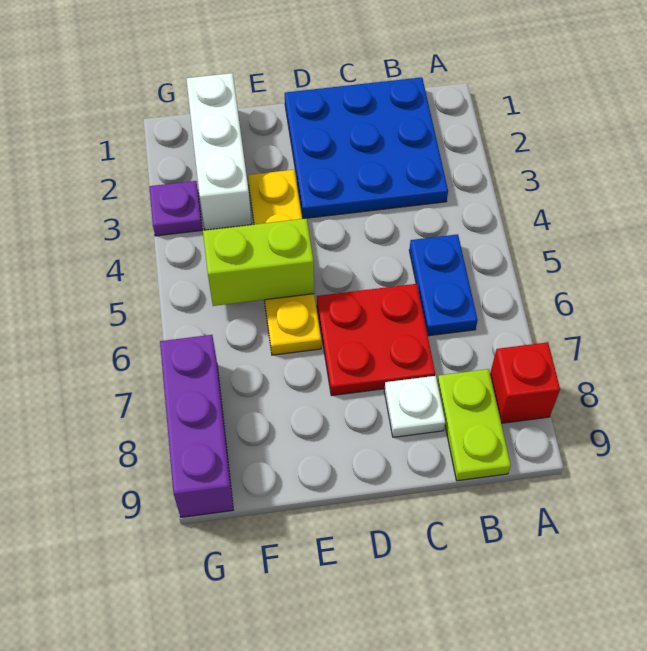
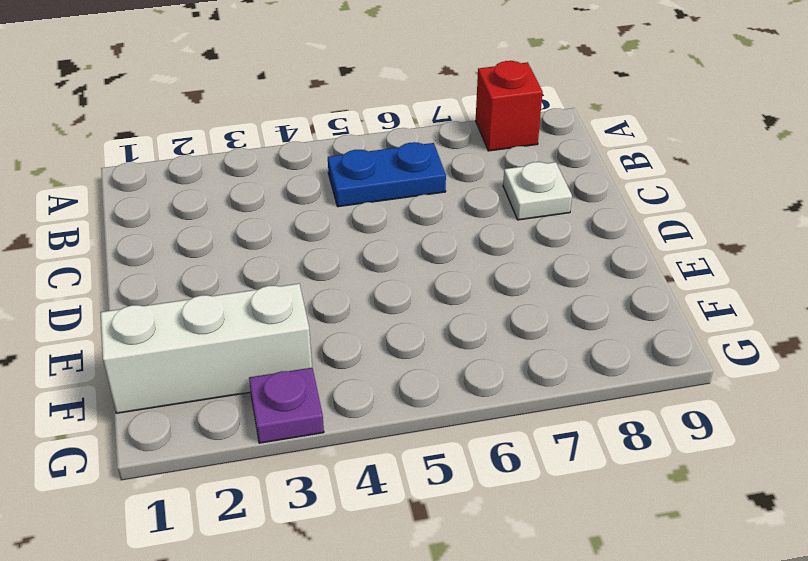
none -> blue 3x3 plate [285,77,448,219]
none -> lime 1x2 plate [437,369,511,481]

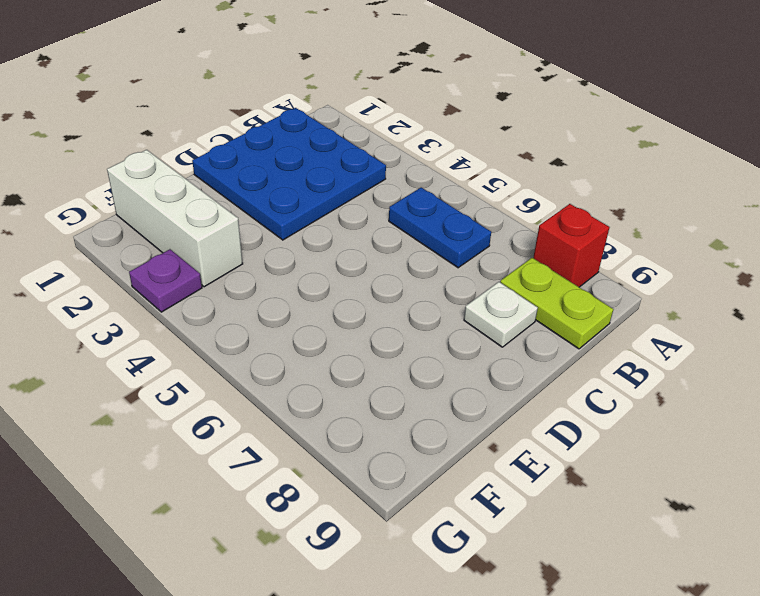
none -> red 2x2 plate [317,284,435,396]
none -> yellow 1x4 plate [248,170,321,355]

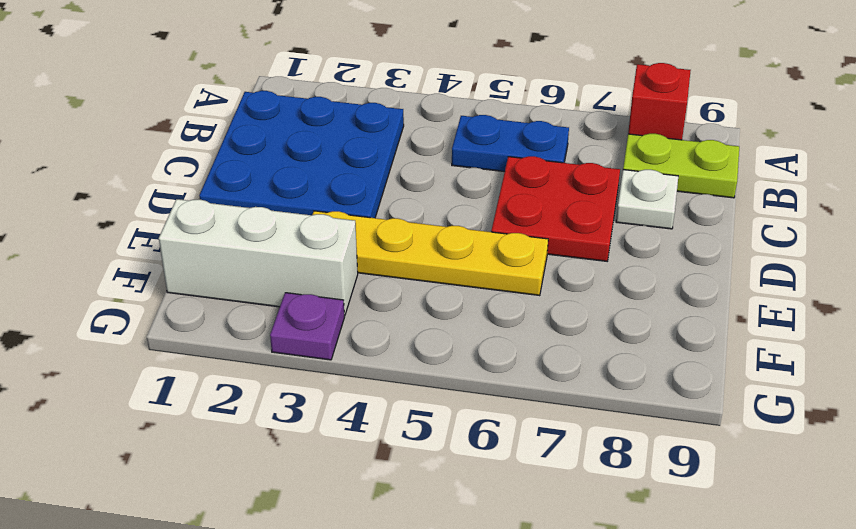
none -> purple 1x3 brick [160,335,233,517]
none -> lime 1x2 brick [203,218,314,306]

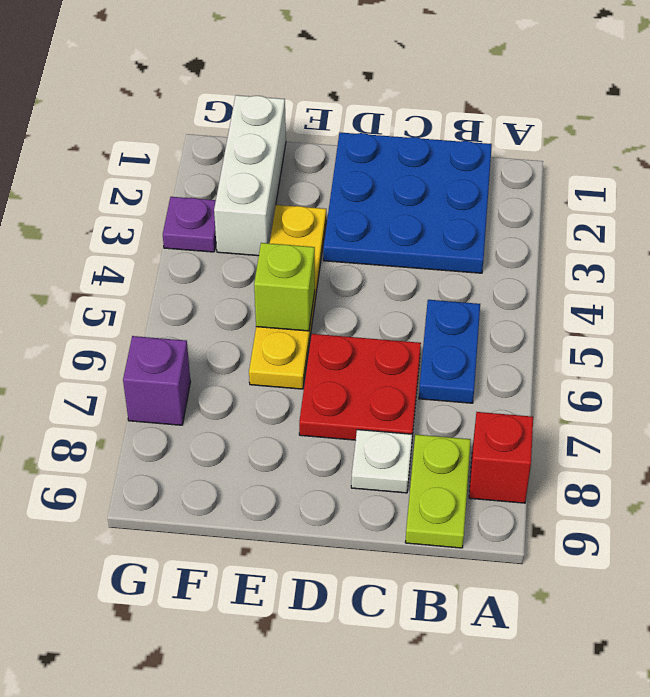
lime 1x1 brick [254,243,315,331] -> lime 1x2 brick [203,218,314,306]
purple 1x1 brick [123,336,190,425] -> purple 1x3 brick [160,335,233,517]

